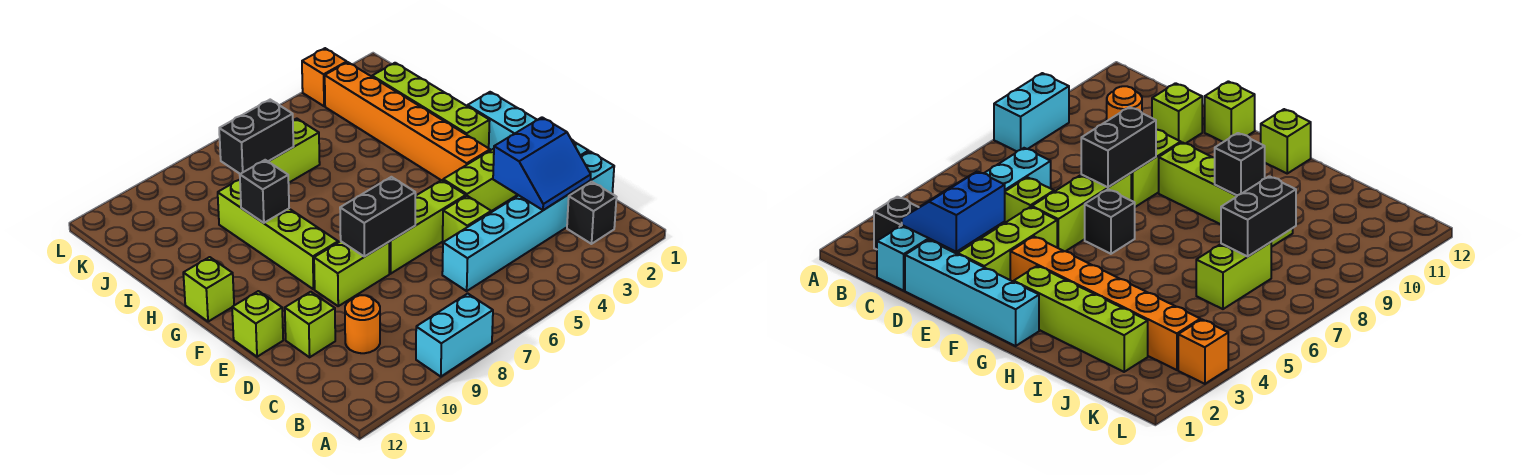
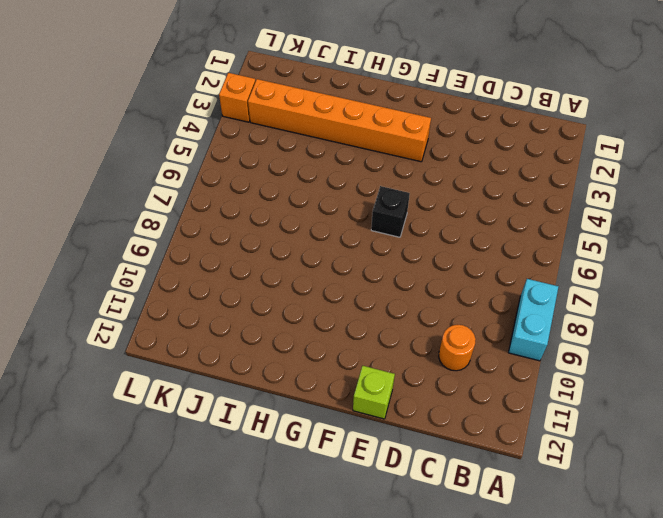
none -> black 1x1 brick [567,182,616,244]
none -> cyan 1x6 brick [442,151,614,291]
none -> cyan 1x4 brick [467,92,588,156]

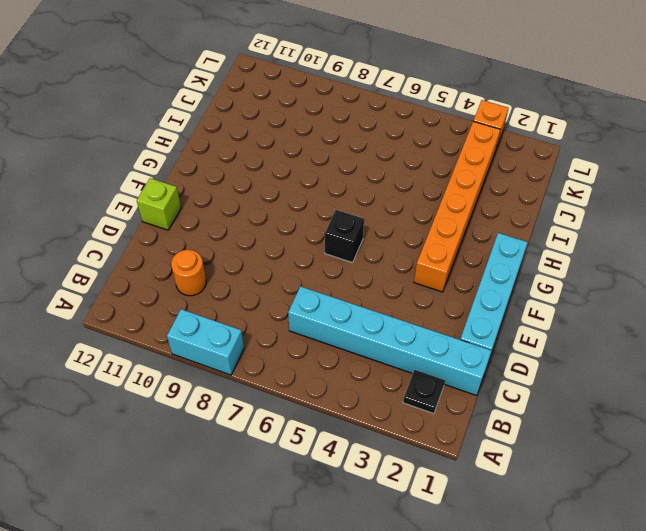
black 1x1 plate [403,370,445,414] -> black 1x1 brick [567,182,616,244]
none -> lime 1x1 brick [443,196,491,242]
none -> lime 1x1 brick [285,292,335,357]
none -> lime 1x3 brick [443,149,517,211]

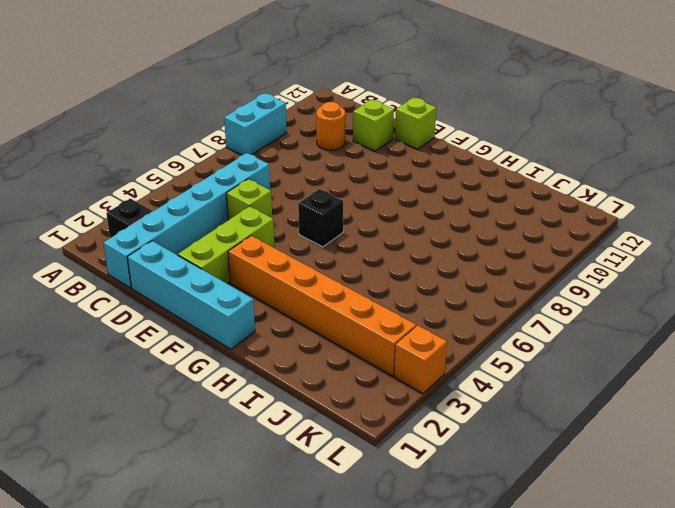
none -> lime 1x3 brick [389,180,466,274]
none -> lime 1x2 brick [314,241,389,306]
none -> lime 1x4 brick [218,180,338,289]

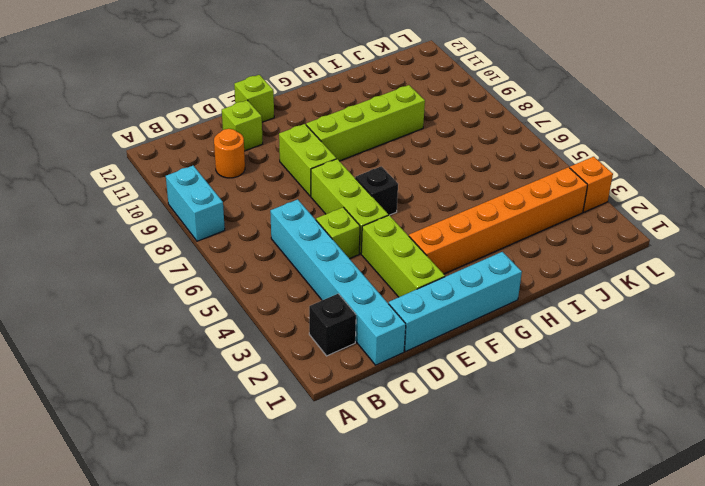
none -> lime 1x4 brick [372,63,490,148]
none -> lime 1x1 brick [183,257,234,322]
none -> lime 1x2 brick [268,118,320,183]

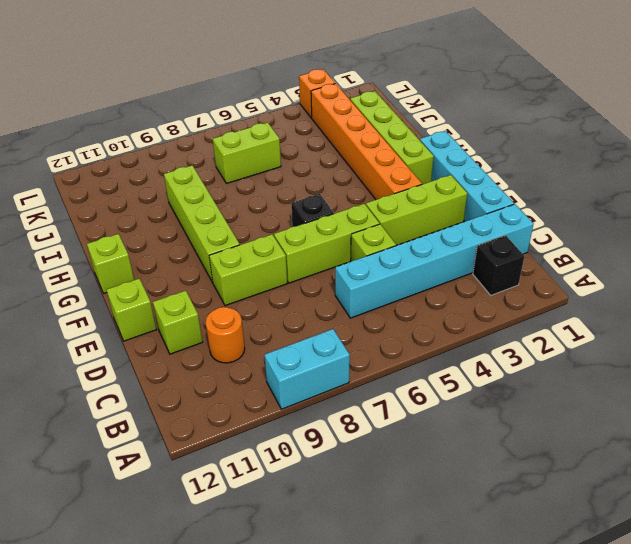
none -> blue 2x2 slope [493,117,591,210]
none -> black 1x2 brick [340,177,415,257]
none -> black 1x1 brick [240,160,289,223]

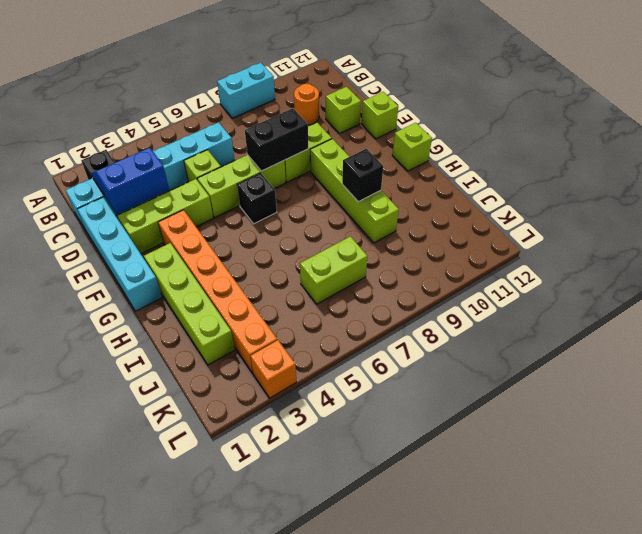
none -> black 1x2 brick [219,100,294,174]

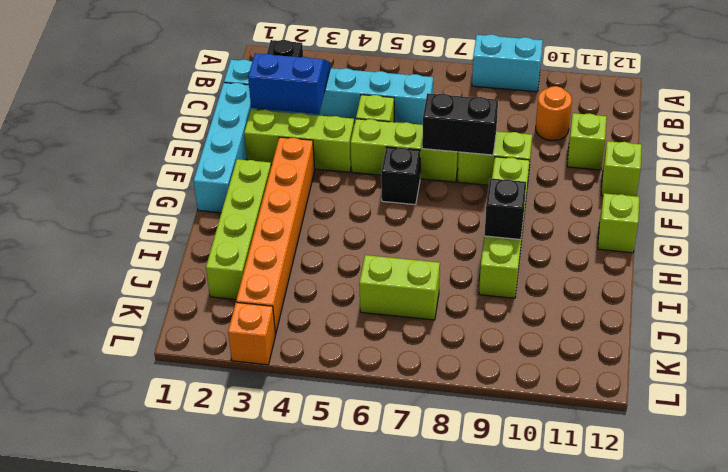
none -> black 1x2 brick [219,100,294,174]

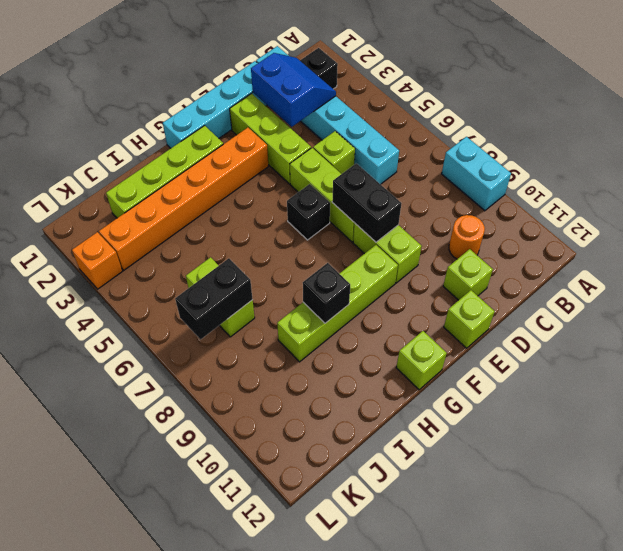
black 1x2 brick [175,258,253,339] -> black 1x2 brick turned to [219,100,294,174]

